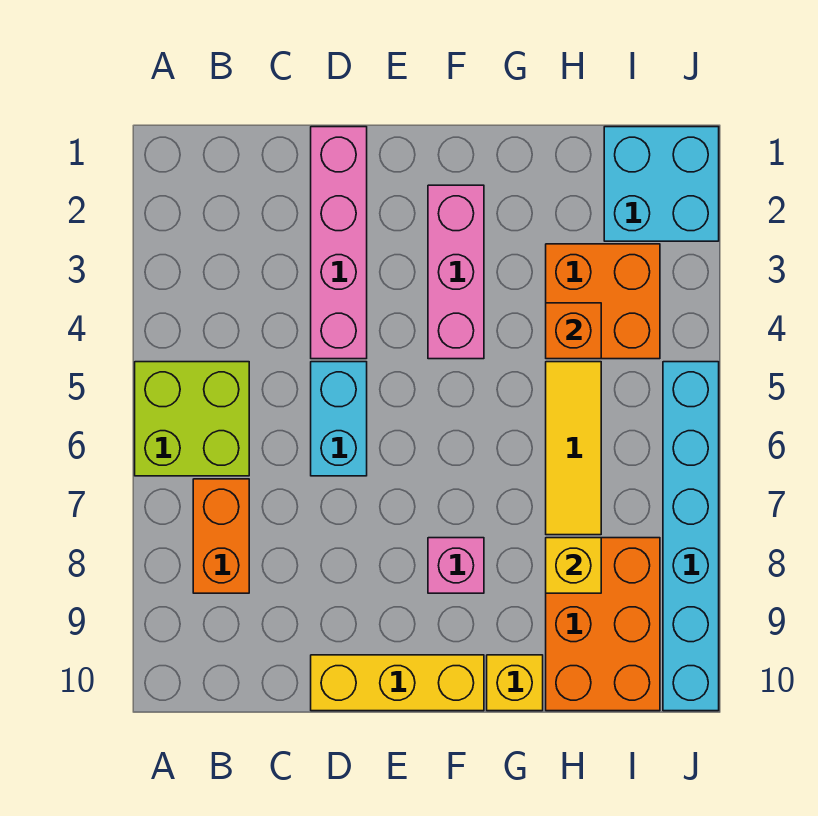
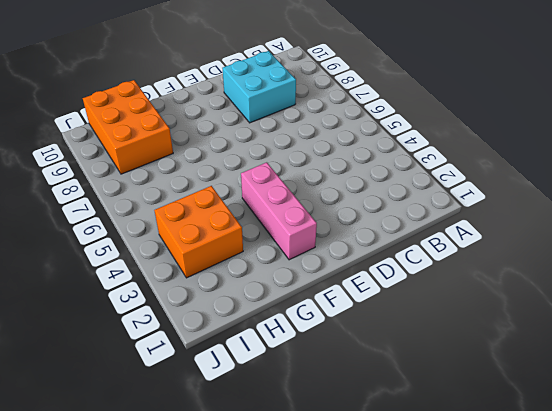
cyan 2x2 brick [222,51,296,123] -> cyan 2x2 brick moved to [604,127,719,241]
none -> lime 2x2 brick [135,362,249,476]
none -> orange 1x2 brick [193,479,249,593]
none -> pink 1x4 brick [311,127,367,359]

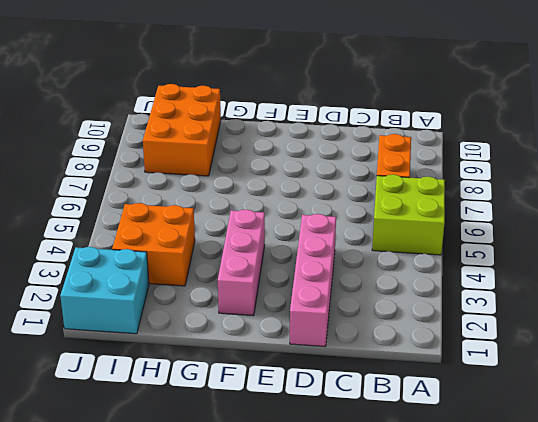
none -> cyan 1x2 brick [311,362,367,476]
none -> yellow 1x3 brick [311,655,484,711]
none -> pink 1x1 brick [428,538,484,593]

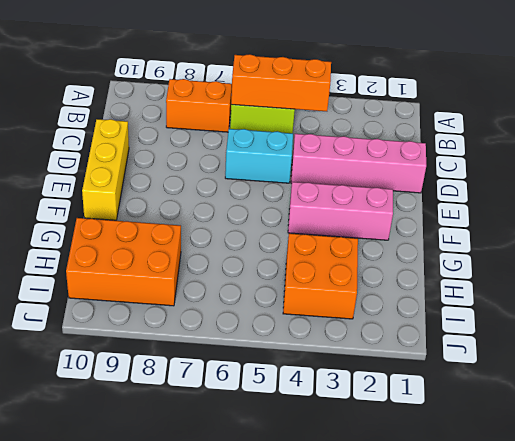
orange 1x3 brick [231,54,331,111] -> none
none -> pink 1x1 brick [428,538,484,593]
none -> yellow 1x1 brick [487,655,543,711]
none -> yellow 1x3 tile [546,362,601,535]

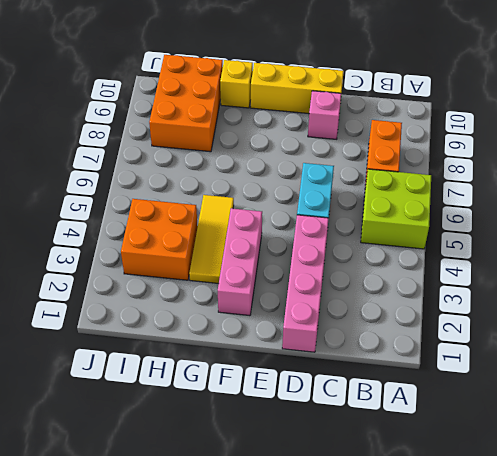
pink 1x1 brick [308,91,341,139] -> pink 1x1 brick moved to [428,538,484,593]
yellow 1x3 tile [189,195,234,284] -> yellow 1x3 tile moved to [546,362,601,535]
none -> cyan 2x2 brick [604,127,719,241]
none -> cyan 1x6 brick [663,362,719,711]
none -> orange 1x1 brick [546,303,601,359]

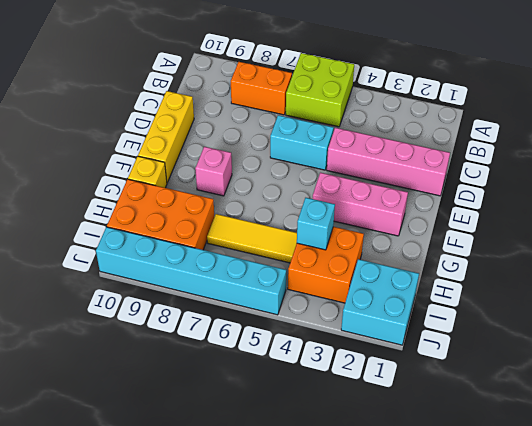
cyan 1x1 brick [297,198,335,250] -> orange 1x1 brick [546,303,601,359]
none -> yellow 1x1 brick [546,538,601,593]

